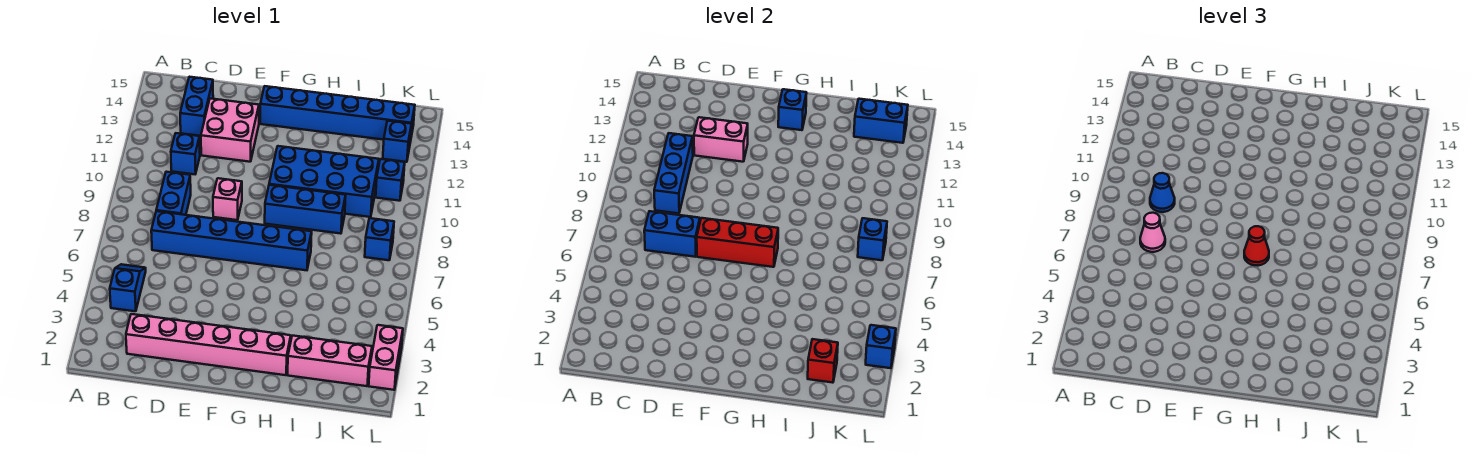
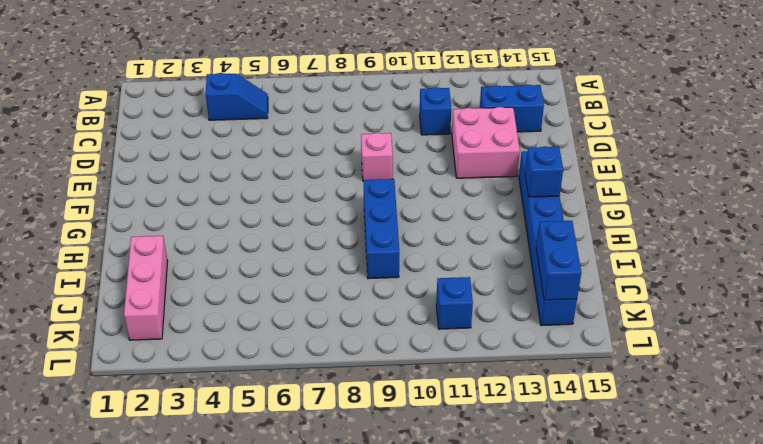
none -> pink 1x6 brick [126,314,291,375]
none -> blue 1x6 brick [151,211,312,270]
none -> blue 1x2 brick [156,172,191,215]

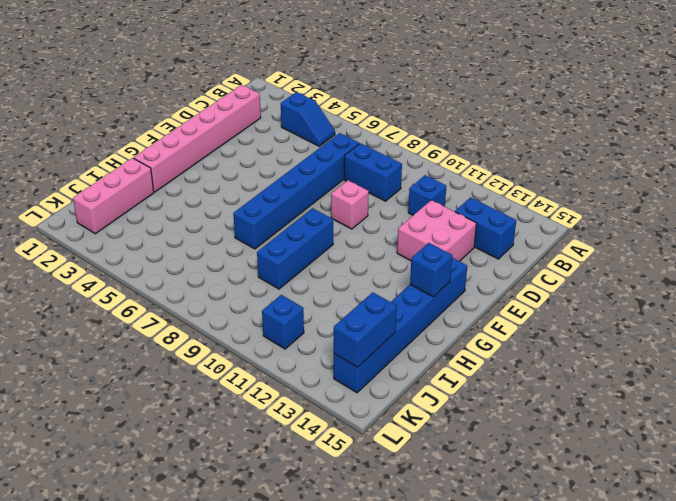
none -> blue 2x4 brick [269,146,379,217]
none -> blue 1x1 brick [365,218,394,260]
none -> blue 1x1 brick [383,121,411,162]

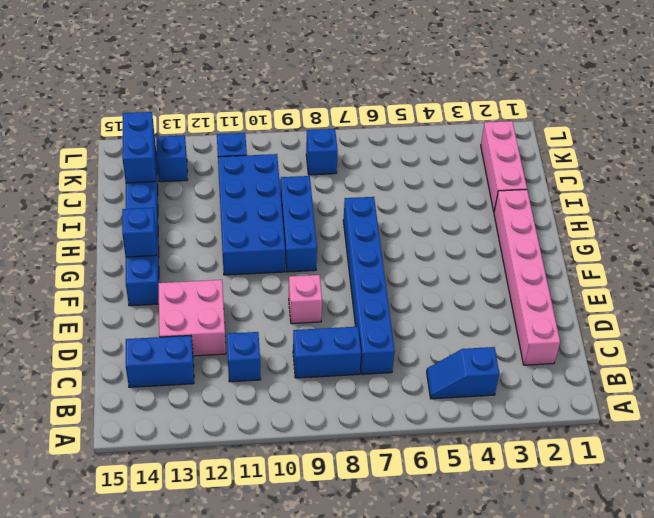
none -> pink 1x2 brick [369,325,403,390]
none -> blue 1x2 brick [644,211,700,257]
none -> blue 1x3 brick [654,133,693,213]

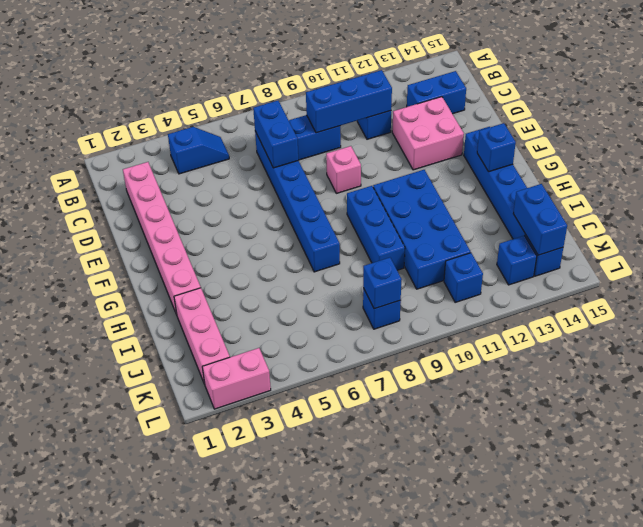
none -> pink 1x2 brick [694,117,748,162]
none -> red 1x3 brick [697,218,778,267]
none -> red 1x1 brick [808,339,838,383]

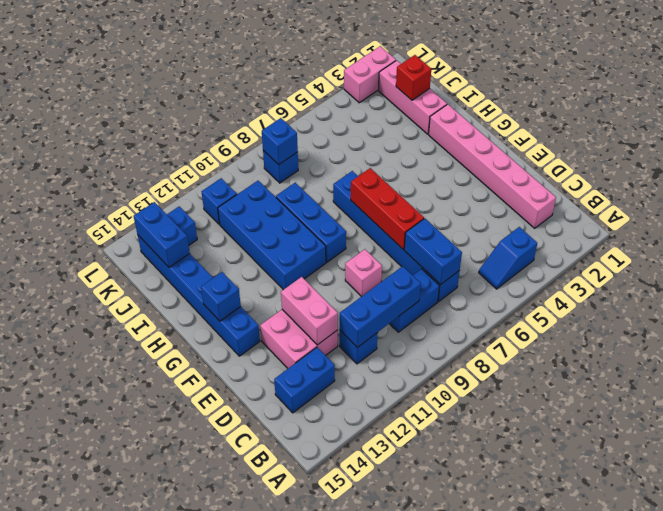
none -> blue 1x1 brick [866,325,896,368]
none -> pink 1x1 cone [1140,213,1165,252]
none -> blue 1x1 cone [1150,173,1175,212]

